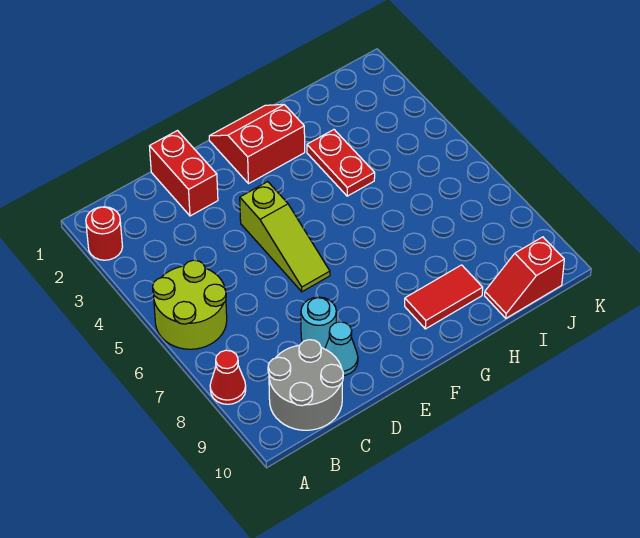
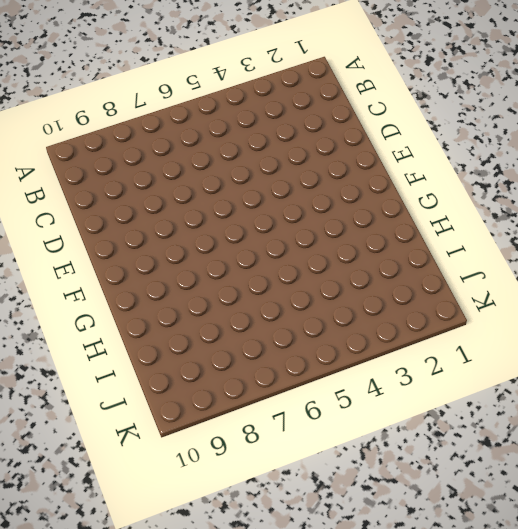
none -> red 1x1 round brick [86,207,123,260]
none -> lime 2x2 round brick [153,260,227,349]
none -> red 1x1 cone [210,350,246,404]

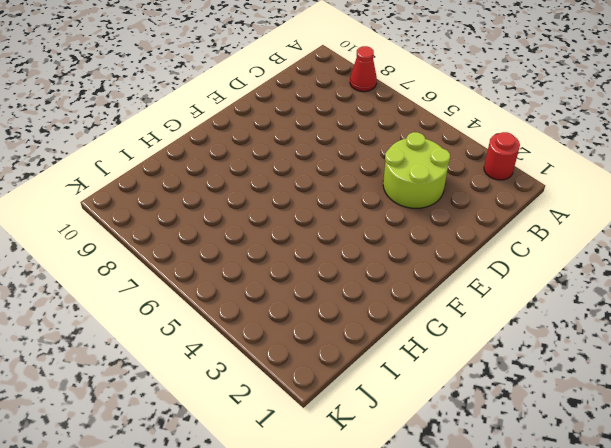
lime 2x2 round brick [383,132,450,208] -> lime 2x2 round brick moved to [153,260,227,349]
none -> grey 2x2 round brick [268,340,343,430]
none -> red 1x2 brick [150,131,218,216]
none -> cyan 1x1 round brick [301,297,336,349]

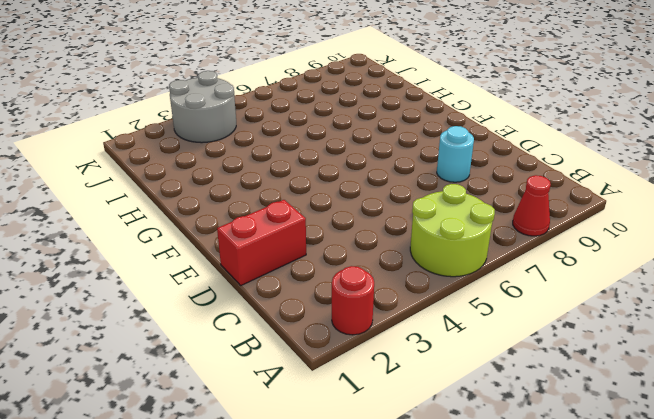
grey 2x2 round brick [169,71,236,143] -> grey 2x2 round brick moved to [268,340,343,430]
none -> cyan 1x1 cone [325,322,358,375]
none -> lime 1x3 slope [240,182,330,292]
none -> red 2x2 slope [209,105,305,184]

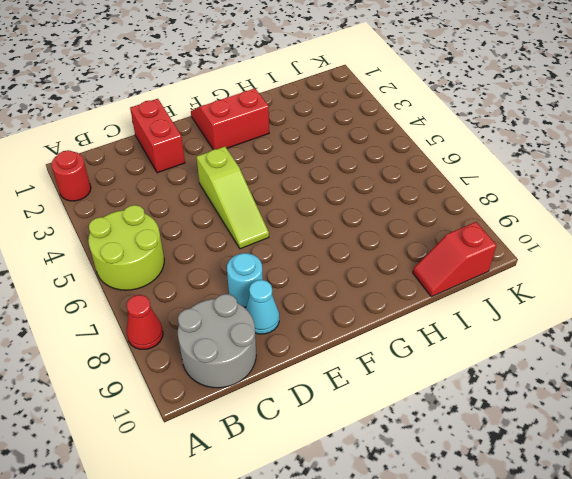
none -> red 1x2 tile [405,265,483,329]
none -> red 1x2 plate [307,130,375,196]

